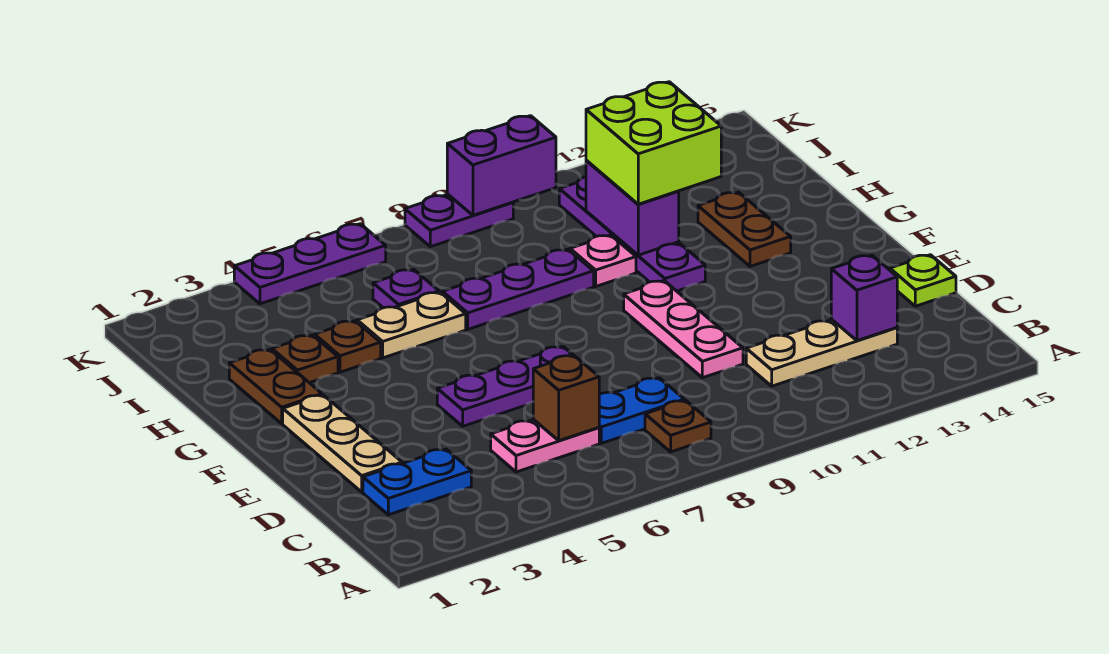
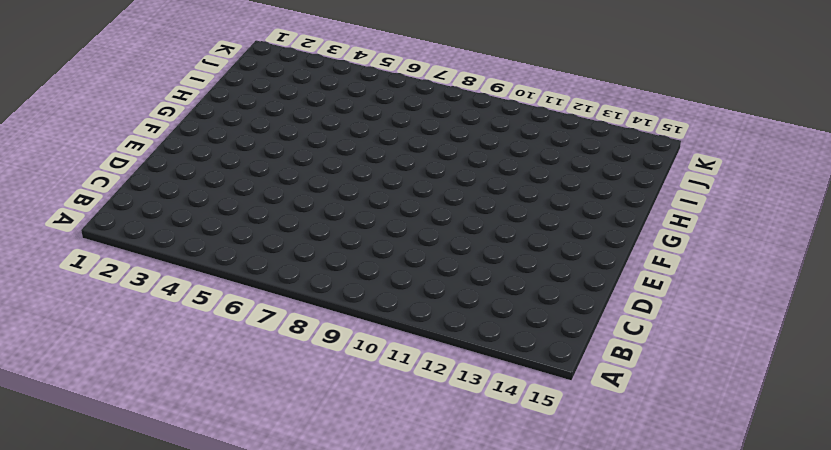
none -> brown 1x1 plate [645,400,711,452]
none -> blue 1x2 plate [363,449,471,515]
none -> pink 1x2 plate [491,420,599,472]

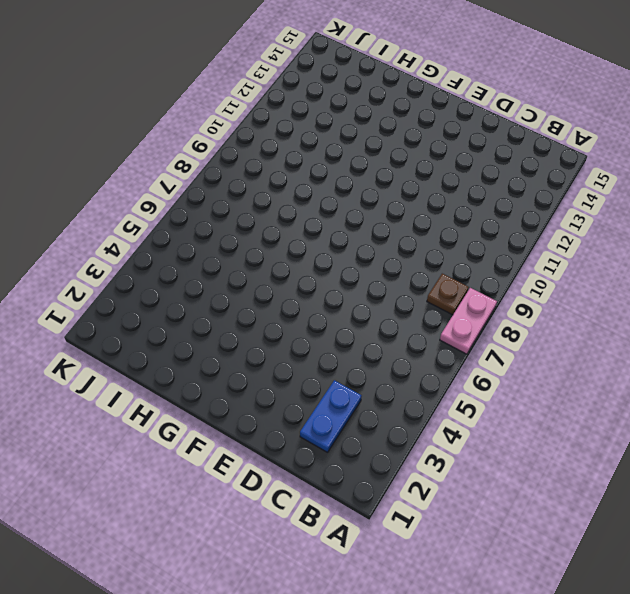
pink 1x2 plate [440,288,497,354] -> pink 1x2 plate moved to [491,420,599,472]
none -> blue 1x2 plate [599,378,684,443]
none -> tan 1x3 plate [746,319,897,386]
none -> tan 1x3 plate [283,395,402,492]

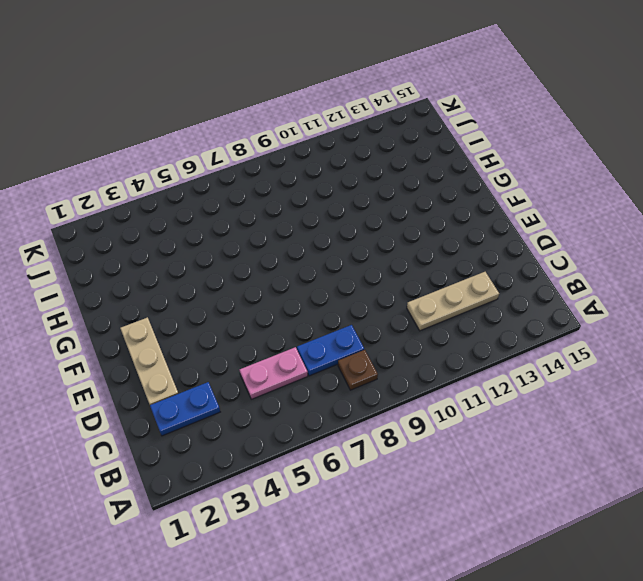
none -> pink 1x3 plate [624,281,743,378]
none -> lime 1x1 plate [890,255,956,306]
none -> purple 1x3 plate [437,346,573,426]

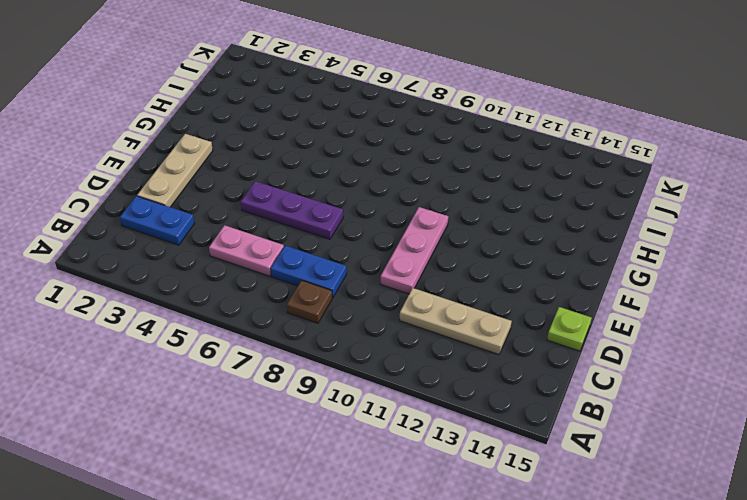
none -> brown 1x2 plate [229,349,322,424]
none -> purple 1x4 plate [559,177,705,291]
none -> brown 1x2 plate [698,192,791,266]

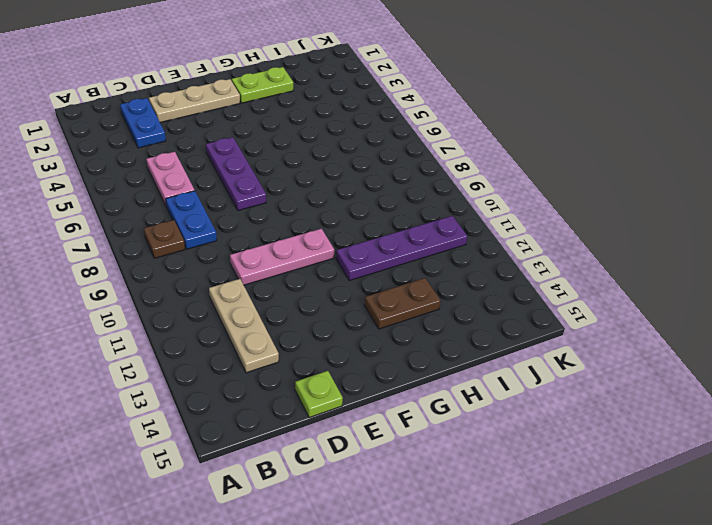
lime 1x2 plate [232,67,293,103] -> brown 1x2 plate [229,349,322,424]
none -> brown 1x1 plate [272,335,338,383]
none -> brown 1x1 plate [315,321,381,372]
none -> tan 1x2 plate [357,292,466,358]

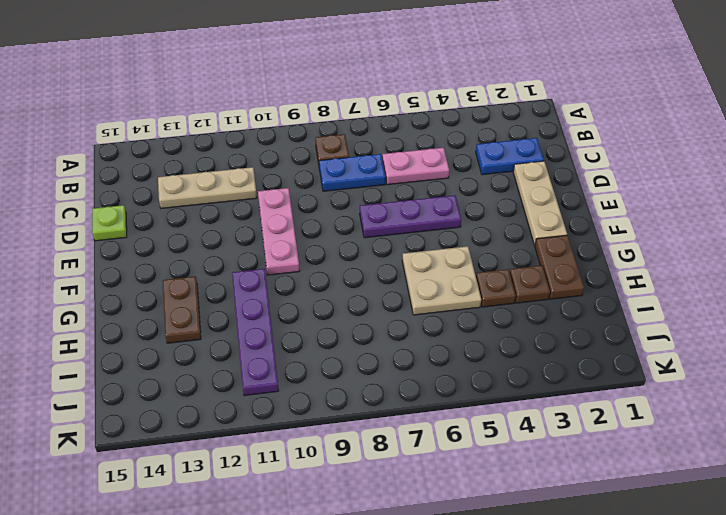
tan 2x2 plate [402,246,481,315] -> tan 1x2 plate [357,292,466,358]
none -> purple 1x3 plate [442,249,594,329]
none -> pink 1x1 plate [570,235,636,286]
none -> purple 1x1 plate [373,269,439,308]

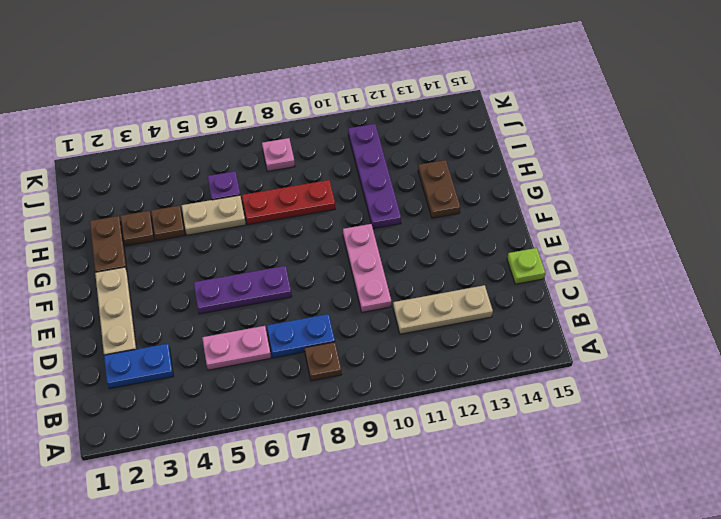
red 1x3 plate [242,180,335,225] -> purple 1x3 plate [442,249,594,329]
pink 1x1 plate [262,138,295,171] -> pink 1x1 plate moved to [570,235,636,286]
none -> purple 1x3 plate [234,224,386,304]
none -> purple 1x2 plate [405,194,513,247]
none -> brown 1x1 brick [533,355,599,441]

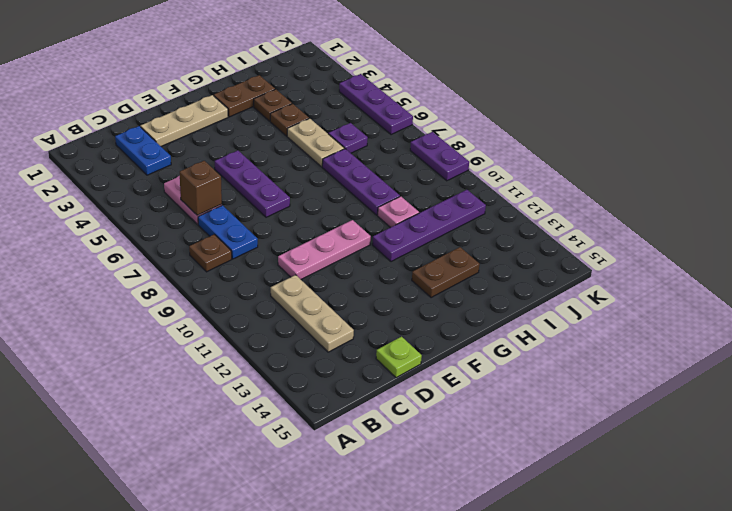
none -> purple 1x1 brick [831,255,897,341]
none -> purple 1x2 brick [586,160,679,255]
none -> purple 1x2 brick [447,116,556,215]

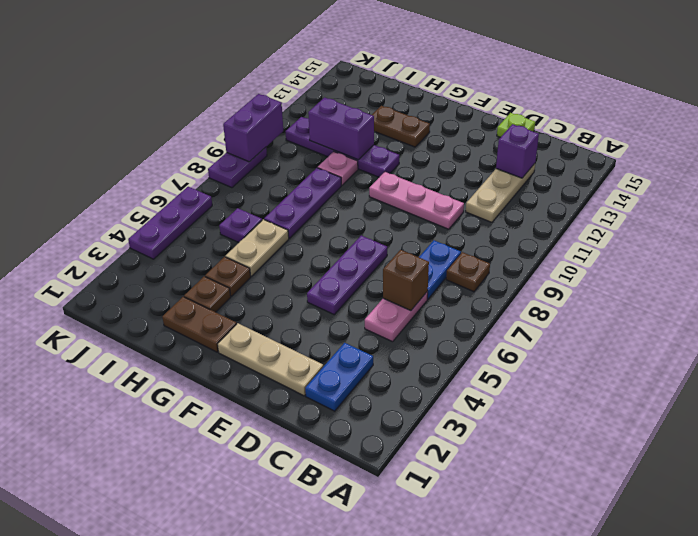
none -> lime 2x2 brick [586,82,721,204]

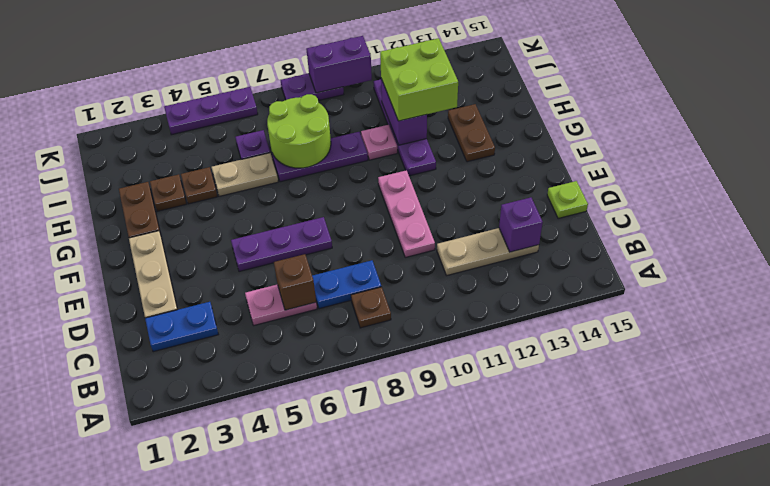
lime 2x2 round brick [267,94,331,168] -> none

